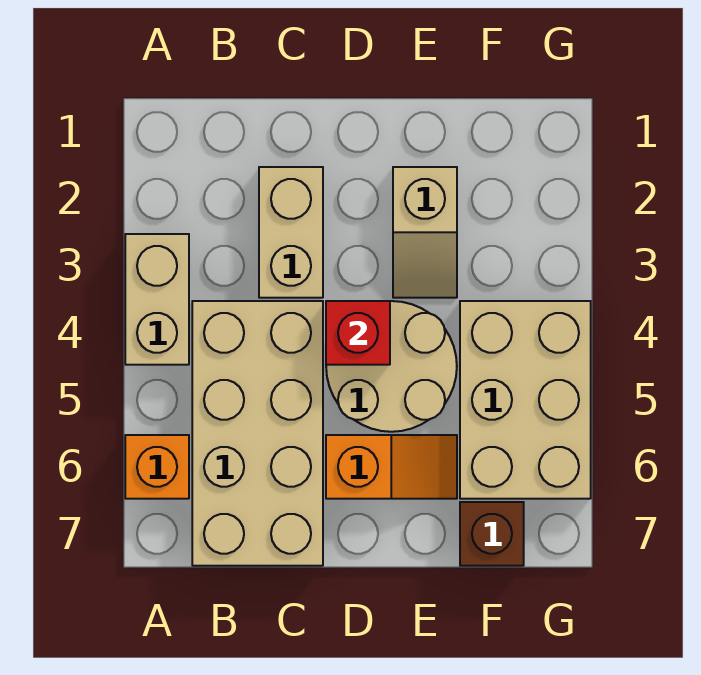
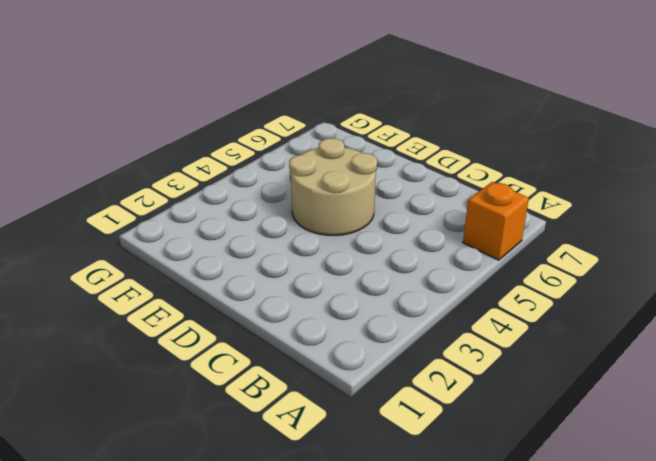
none -> tan 1x2 brick [125,234,189,365]
none -> tan 2x4 brick [192,301,323,566]

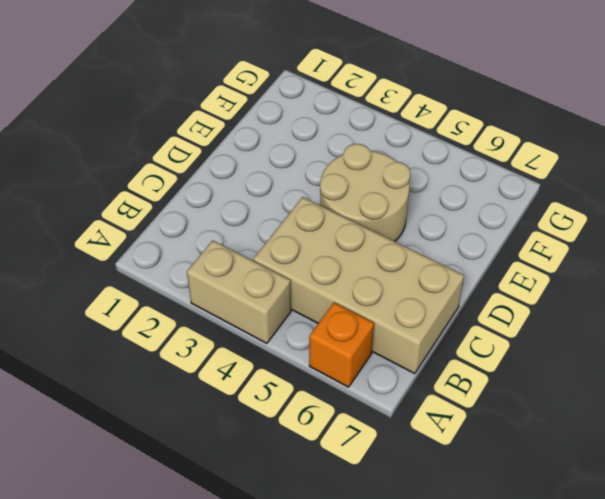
none -> tan 1x2 brick [259,167,323,298]
none -> orange 1x2 slope [326,435,457,499]

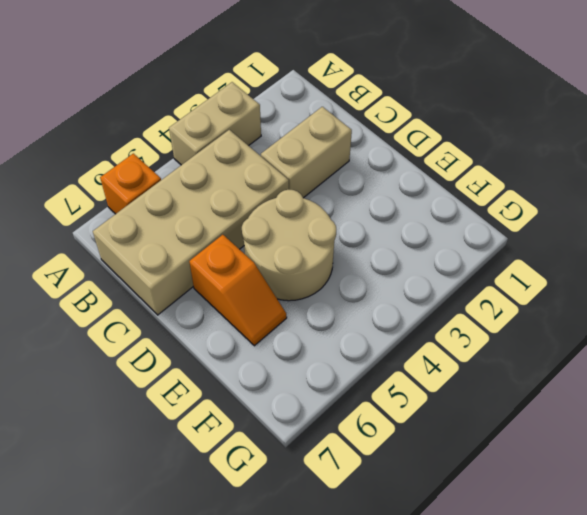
none -> tan 1x2 slope [393,167,457,298]
none -> tan 2x3 brick [460,301,591,499]

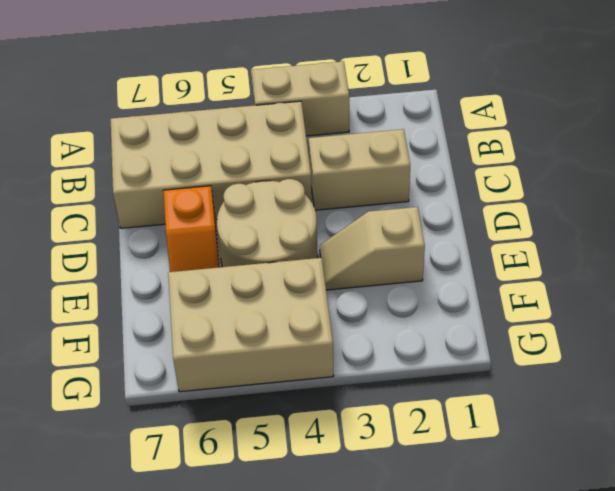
none -> orange 1x1 brick [125,435,189,499]
none -> brown 1x1 brick [460,502,524,566]

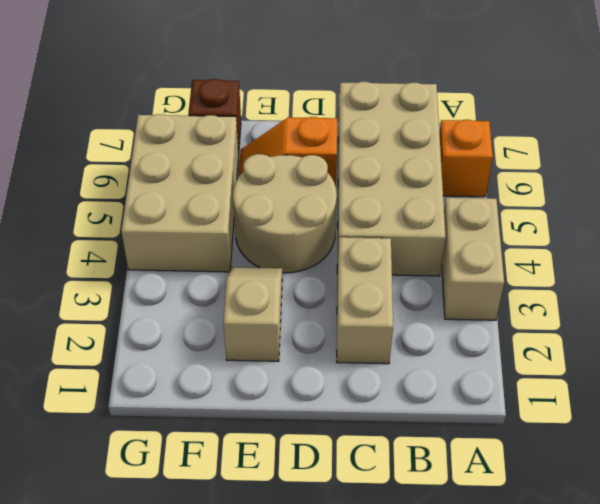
none -> red 1x1 brick [326,301,390,365]

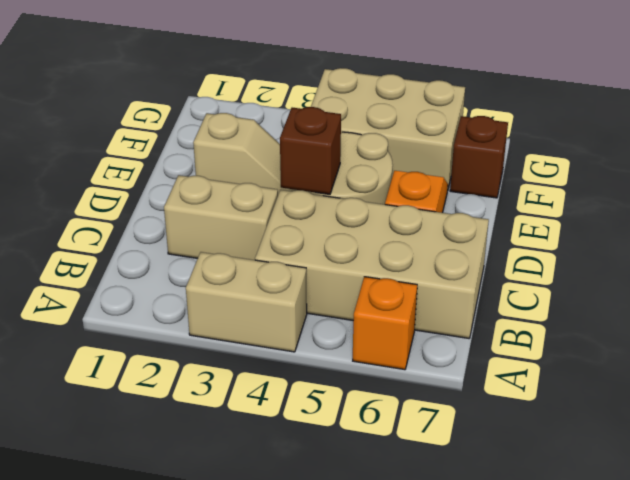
brown 1x1 brick [280,107,341,194] -> red 1x1 brick [326,301,390,365]

